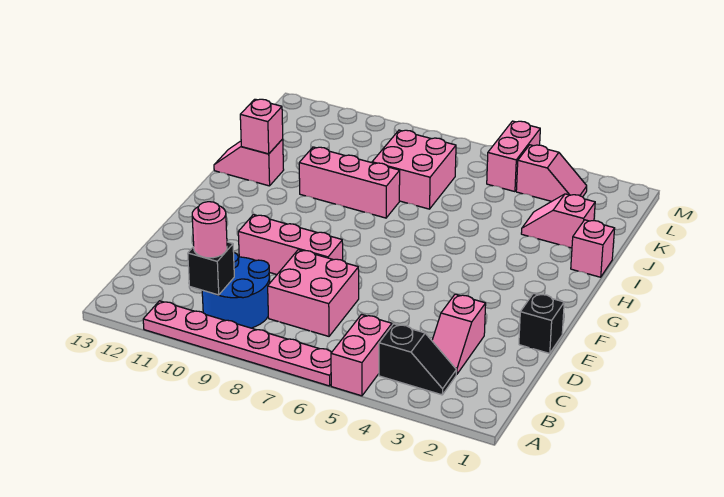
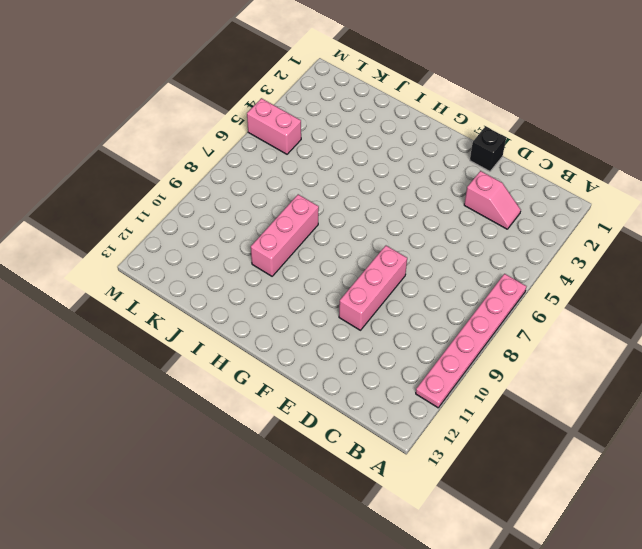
none -> pink 1x2 brick [331,315,392,396]
none -> black 1x2 slope [379,324,456,395]
none -> blue 2x2 round brick [202,253,270,328]

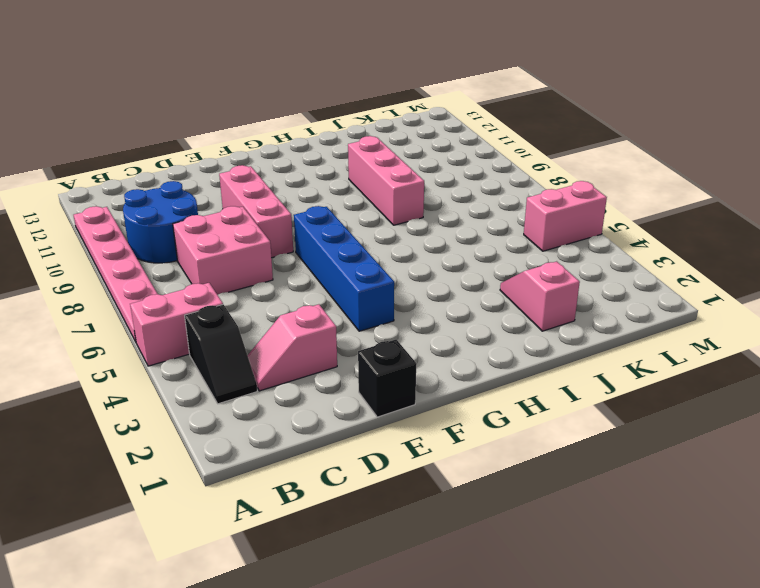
blue 1x4 brick [294,206,394,331] -> none
none -> pink 1x1 brick [571,220,615,277]
none -> pink 1x2 slope [214,139,284,186]
none -> pink 2x2 brick [372,130,456,209]

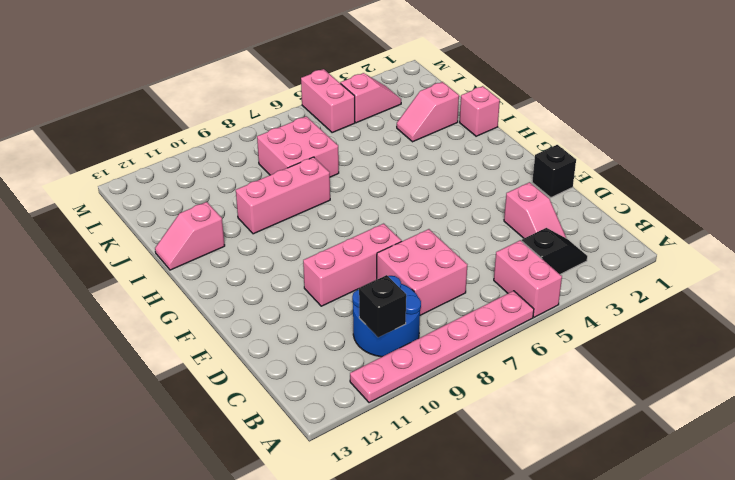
none -> pink 1x1 brick [240,99,283,154]
none -> pink 1x1 round brick [192,202,227,258]

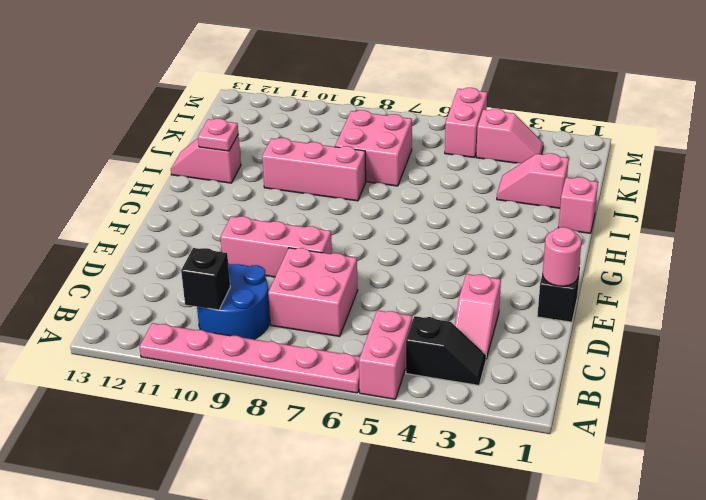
pink 1x1 round brick [543,227,581,286] -> pink 1x1 round brick moved to [192,202,227,258]
pink 1x1 plate [198,119,238,151] -> pink 1x1 brick [240,99,283,154]

